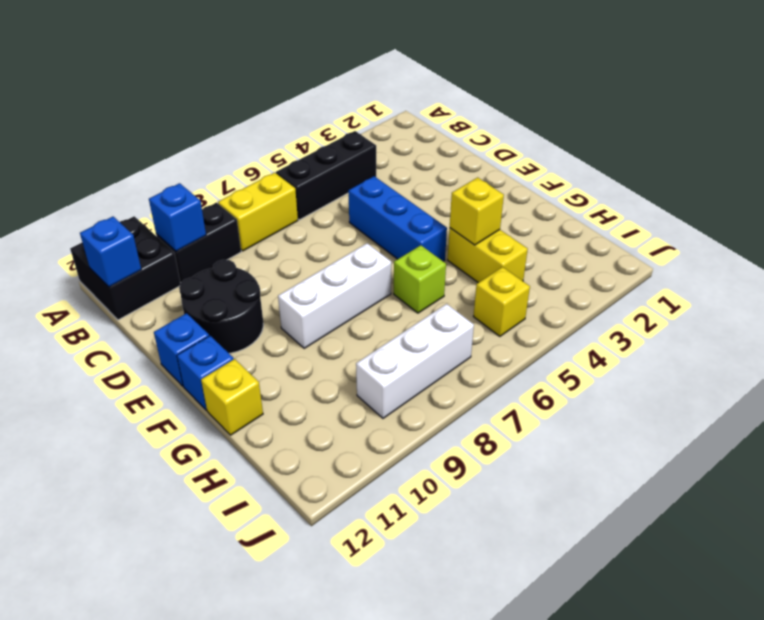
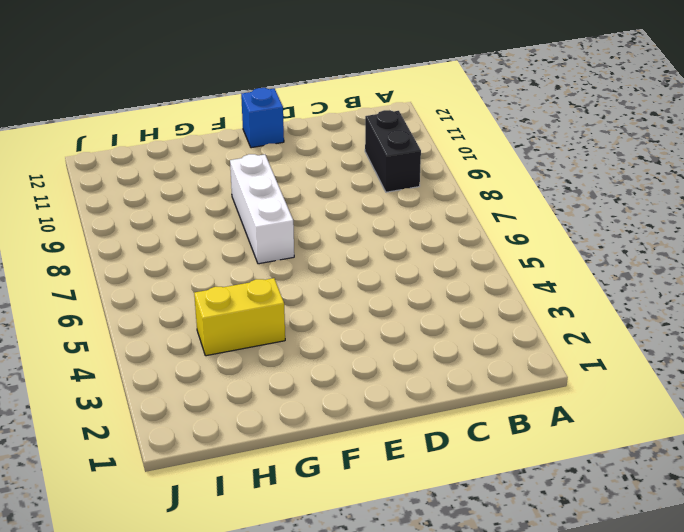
none -> black 2x2 brick [70,216,180,320]
none -> black 1x3 brick [276,131,376,220]
none -> yellow 1x2 brick [218,173,298,251]

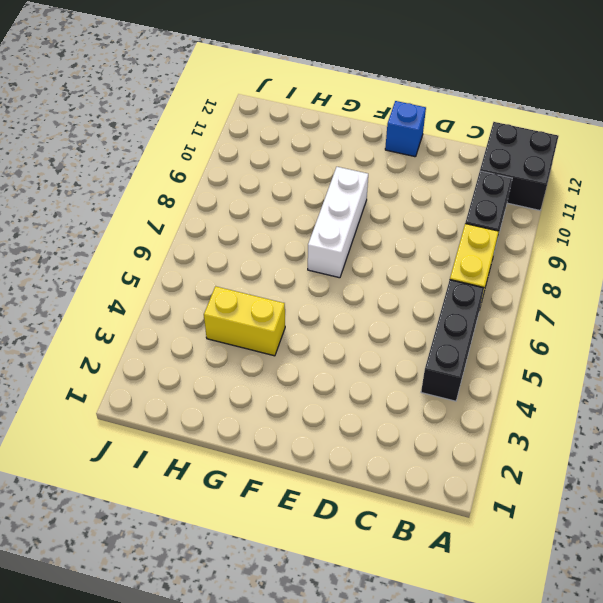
none -> blue 1x3 brick [348,176,447,261]
none -> black 2x2 round brick [179,260,263,353]
none -> blue 1x1 brick [177,336,234,410]

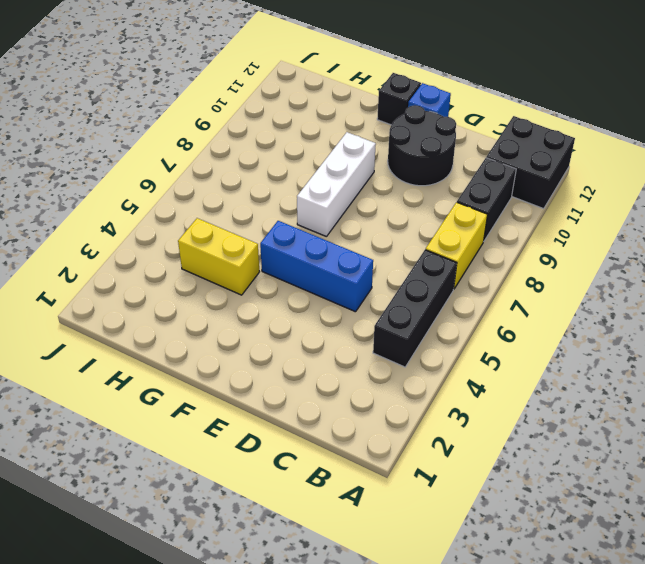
black 1x1 brick [377,73,421,125] -> blue 1x1 brick [177,336,234,410]
none -> lime 1x1 brick [394,245,446,313]
none -> yellow 1x1 brick [201,359,263,435]
none -> yellow 1x1 brick [473,267,530,336]

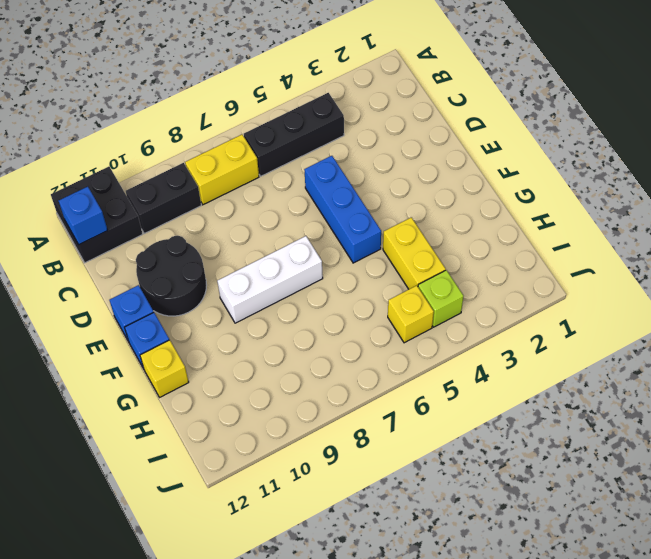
lime 1x1 brick [418,270,463,327] -> lime 1x1 brick moved to [394,245,446,313]
none -> white 1x3 brick [356,304,474,418]
none -> blue 1x1 brick [149,183,206,251]
none -> yellow 1x1 brick [450,177,504,245]

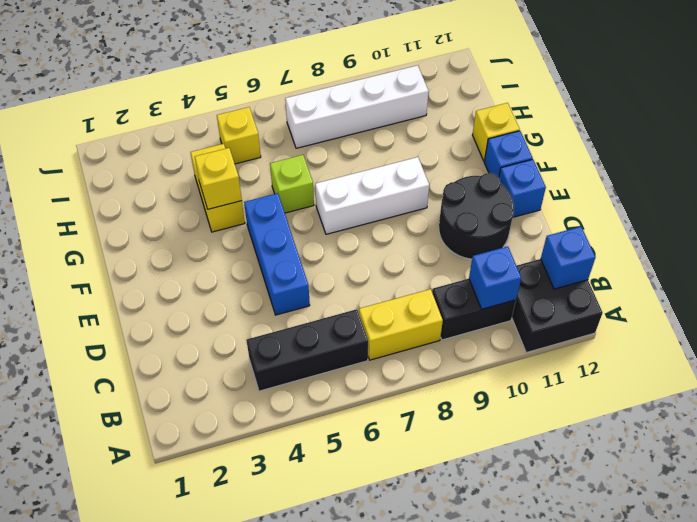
white 1x4 brick [285,65,429,148] -> white 1x3 brick [356,304,474,418]

